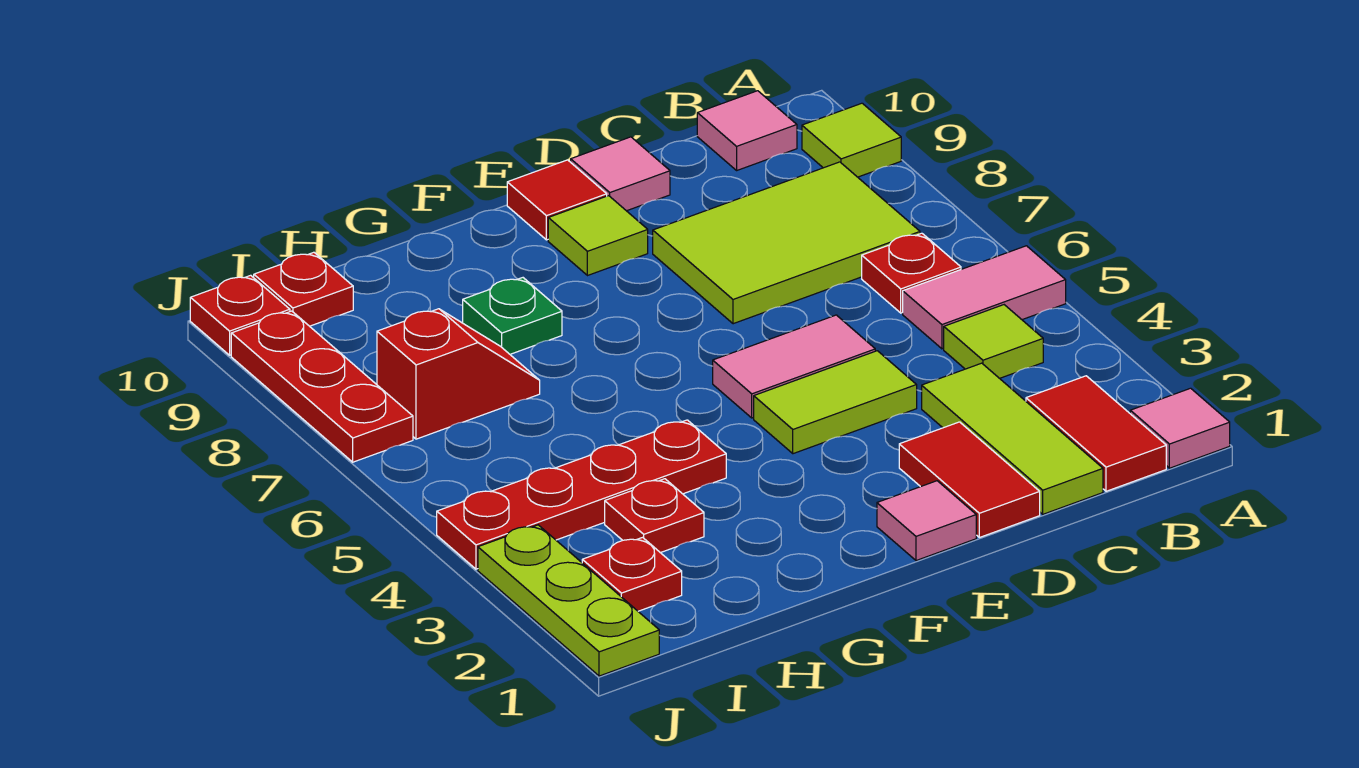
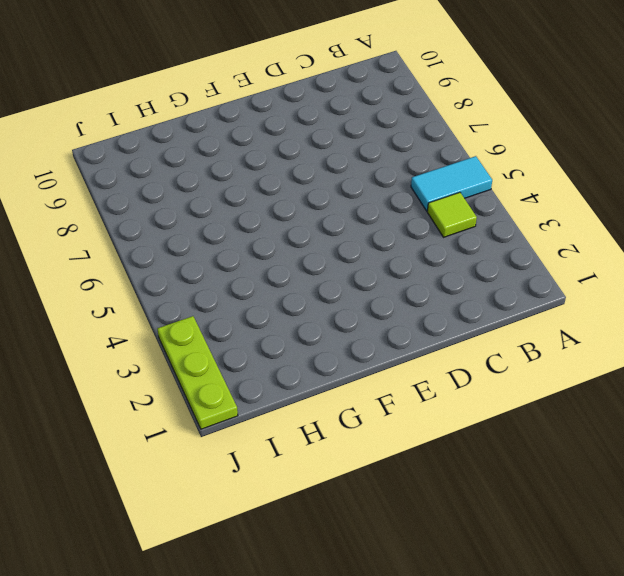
cyan 1x2 tile [411,156,492,211] -> pink 1x2 tile [903,246,1066,349]
none -> pink 1x1 tile [1130,388,1230,468]
none -> lime 1x1 tile [802,103,901,177]
none -> red 1x2 tile [1026,376,1166,491]

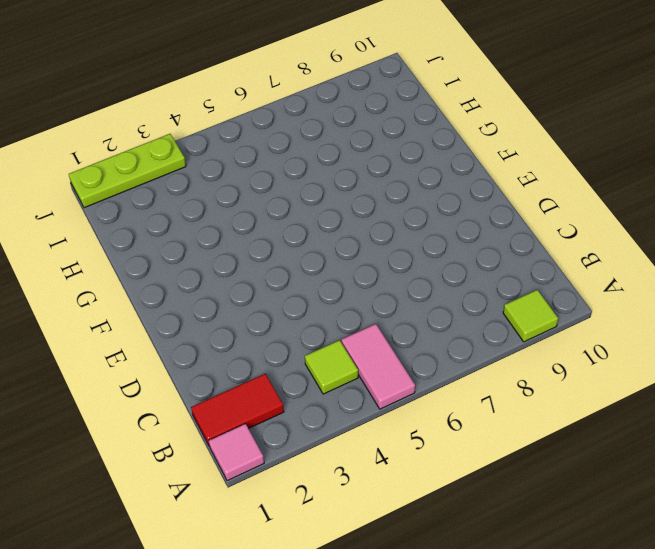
none -> red 1x1 plate [862,233,961,313]
none -> lime 2x3 tile [653,162,920,324]
none -> pink 1x1 tile [697,91,797,170]

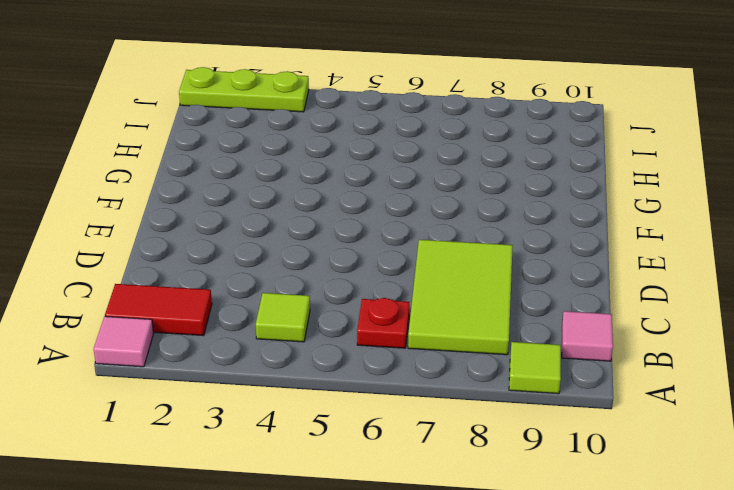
none -> pink 1x2 tile [903,246,1066,349]
none -> lime 1x3 tile [922,363,1103,514]
none -> red 1x2 tile [899,422,1040,537]

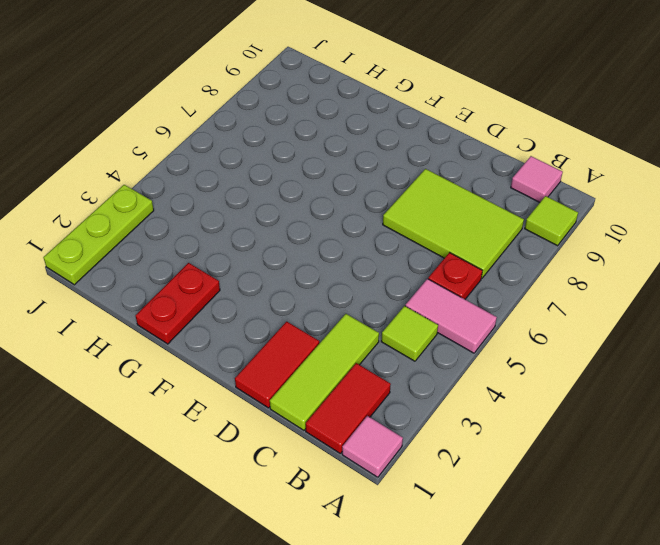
red 1x2 plate [136,263,220,344] -> none
none -> lime 1x2 tile [754,351,917,454]
none -> pink 1x2 tile [713,315,875,418]
none -> pink 1x1 tile [571,137,670,211]

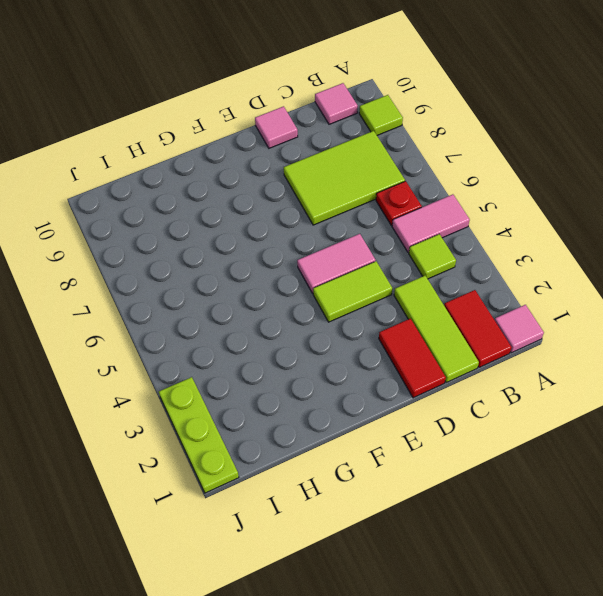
none -> pink 1x1 tile [877,481,976,561]
none -> lime 1x1 tile [548,196,648,276]
none -> red 1x1 tile [507,160,607,240]

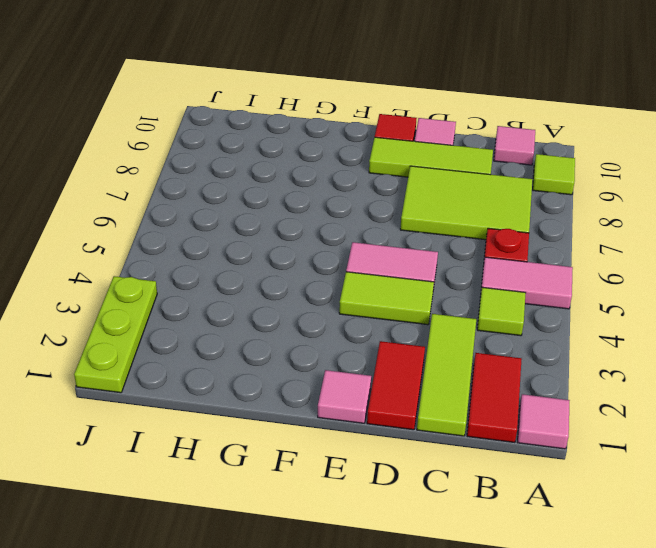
lime 1x3 tile [369,137,493,177] -> lime 1x1 tile [548,196,648,276]
none -> red 1x4 plate [437,420,726,569]
none -> green 1x1 plate [463,278,562,354]
none -> red 1x1 plate [605,479,704,553]

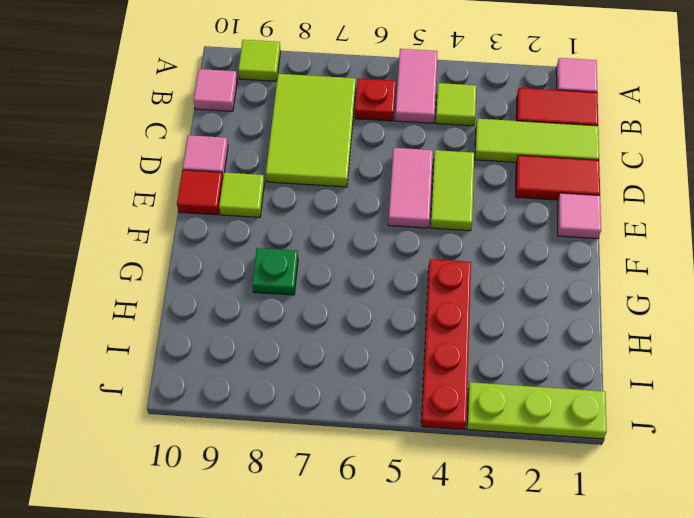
none -> red 1x1 plate [605,479,704,553]
none -> red 1x2 slope [377,309,540,439]
none -> red 1x1 plate [582,537,682,611]

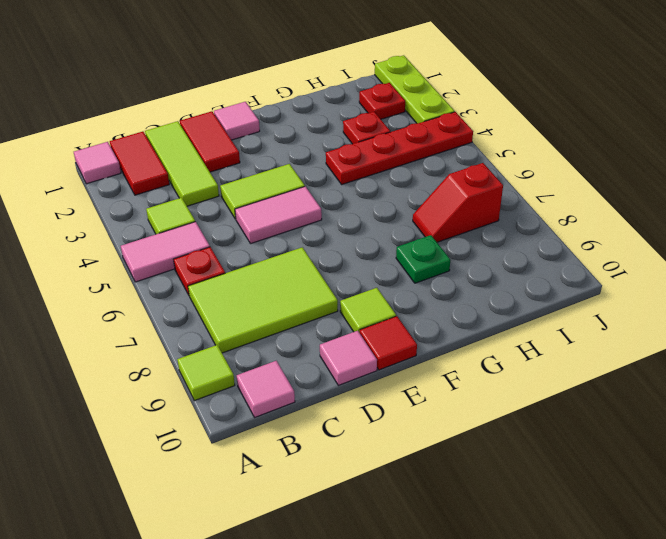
none -> red 1x1 plate [254,252,353,326]
none -> red 1x3 plate [231,311,413,462]
none -> red 1x1 plate [190,275,290,355]

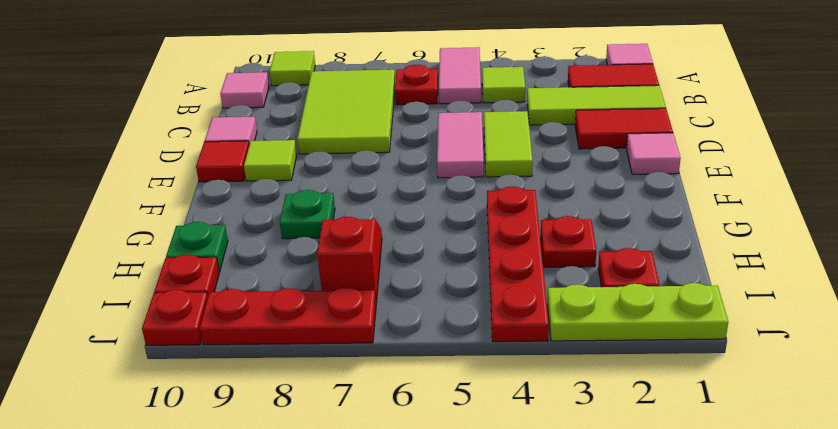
green 1x1 plate [166,222,228,272] -> none

